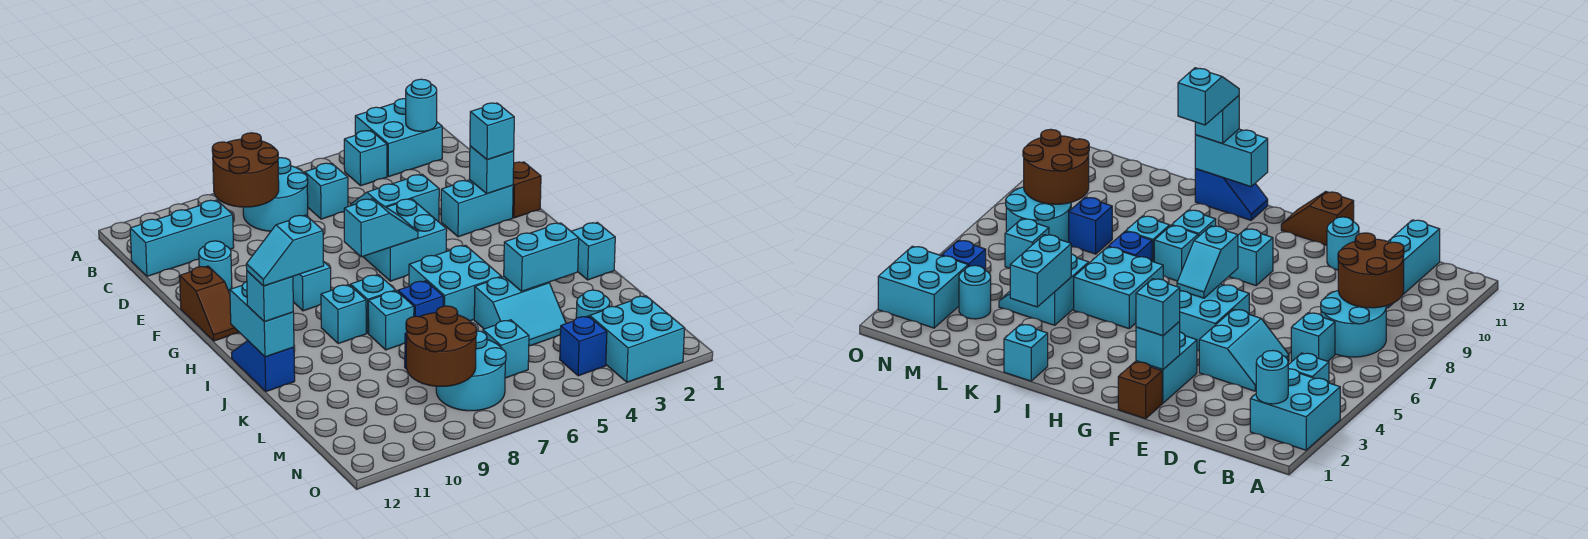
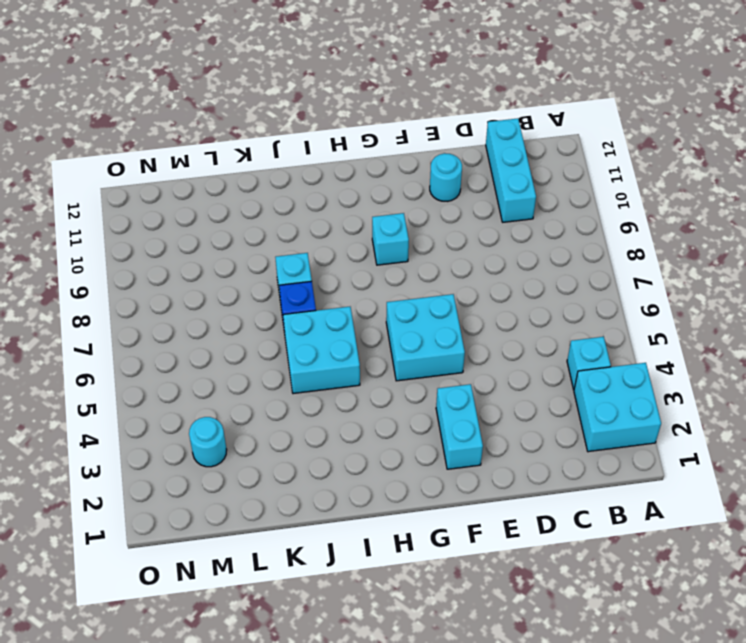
none -> cyan 2x2 round brick [243,158,308,231]
none -> cyan 1x1 brick [305,163,348,219]
none -> cyan 2x2 slope [350,174,439,222]
none -> brown 1x1 brick [513,162,541,218]

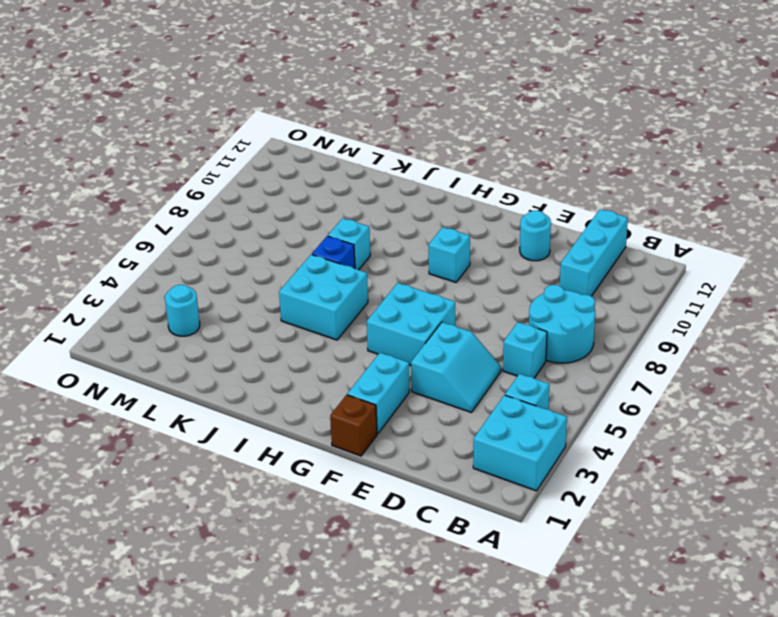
none -> brown 1x2 slope [180,266,239,341]
none -> cyan 1x1 brick [351,275,396,333]
none -> cyan 1x1 brick [321,285,366,344]
none -> blue 1x2 slope [232,341,295,391]

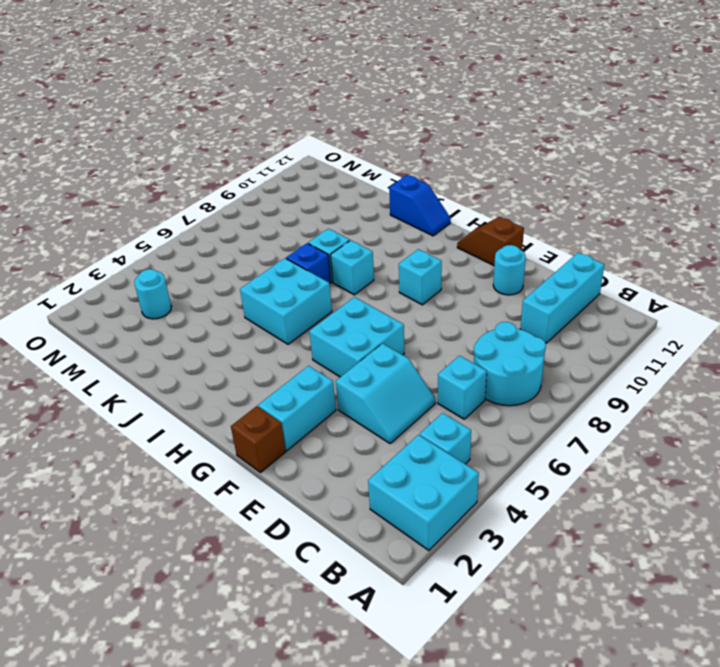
none -> cyan 1x1 brick [321,285,366,344]
none -> cyan 1x1 brick [571,222,615,280]
none -> cyan 2x2 slope [474,277,566,346]
none -> blue 1x1 brick [1069,197,1112,254]

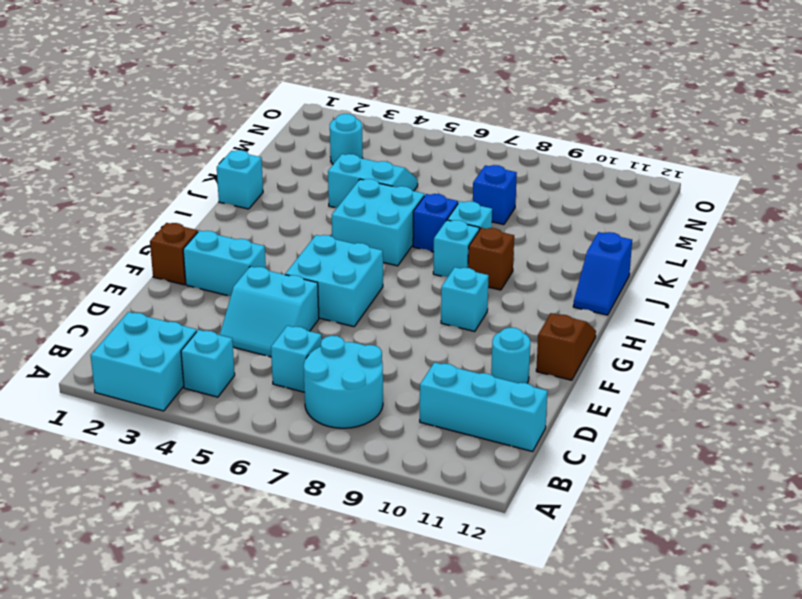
brown 1x1 brick [468,228,514,290] -> cyan 1x1 brick [321,285,366,344]
none -> cyan 1x1 brick [483,320,529,378]
none -> cyan 2x2 round brick [436,331,506,411]
none -> cyan 2x2 brick [590,296,685,382]
none -> blue 1x1 brick [560,316,607,376]

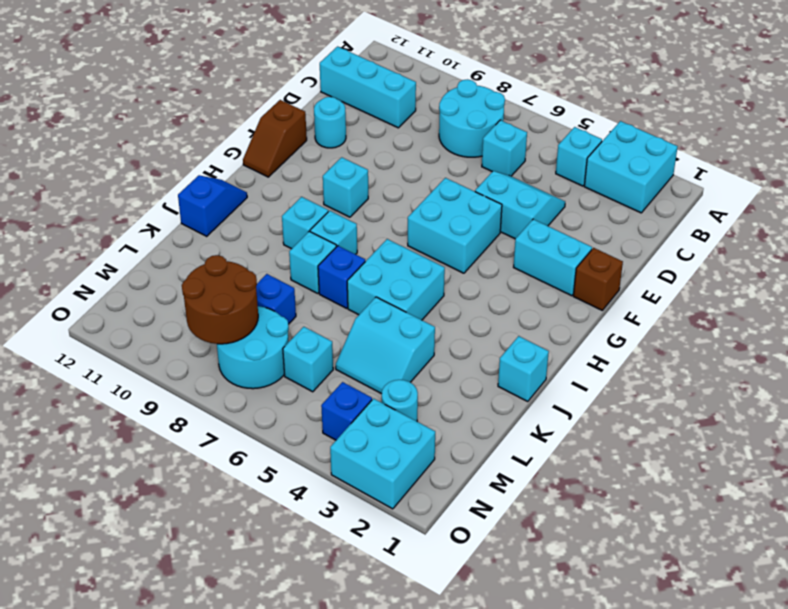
none -> cyan 1x1 round brick [406,79,437,131]
none -> brown 2x2 round brick [212,133,279,207]
none -> cyan 1x1 brick [470,146,514,194]
none -> cyan 1x2 slope [344,199,418,257]

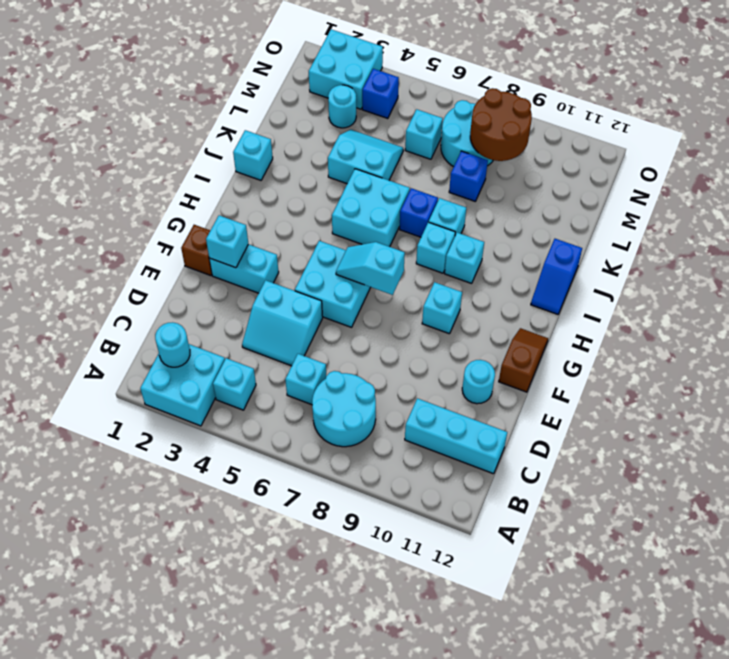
none -> brown 2x2 round brick [212,133,279,207]
none -> cyan 1x2 brick [230,282,294,357]
none -> cyan 1x2 brick [504,223,579,291]
none -> cyan 1x1 brick [470,103,514,160]

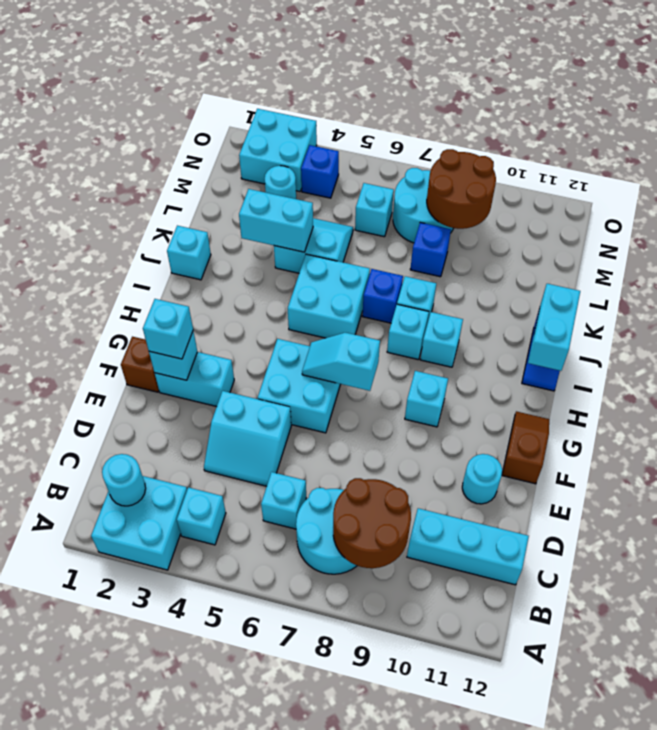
none -> cyan 1x1 brick [247,271,293,322]
none -> cyan 1x2 slope [246,215,324,286]

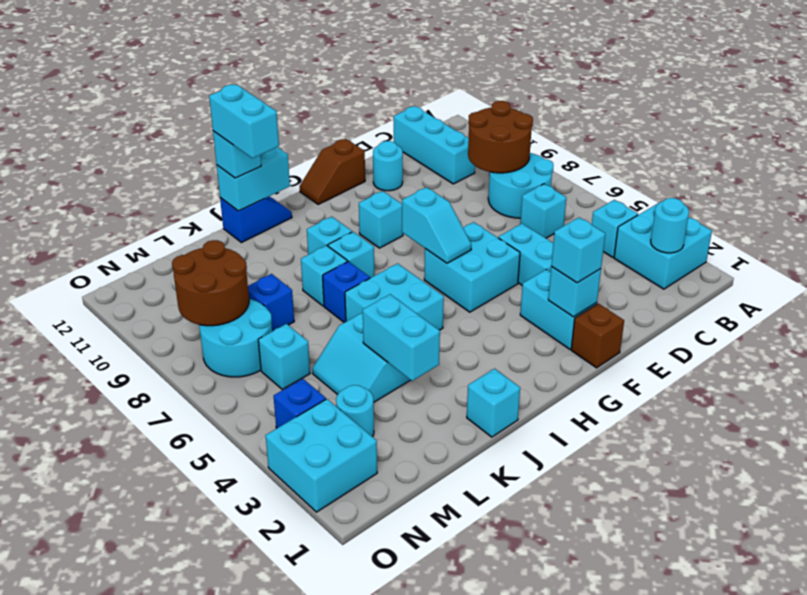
cyan 1x2 brick [209,84,279,158] -> cyan 1x2 slope [246,215,324,286]

